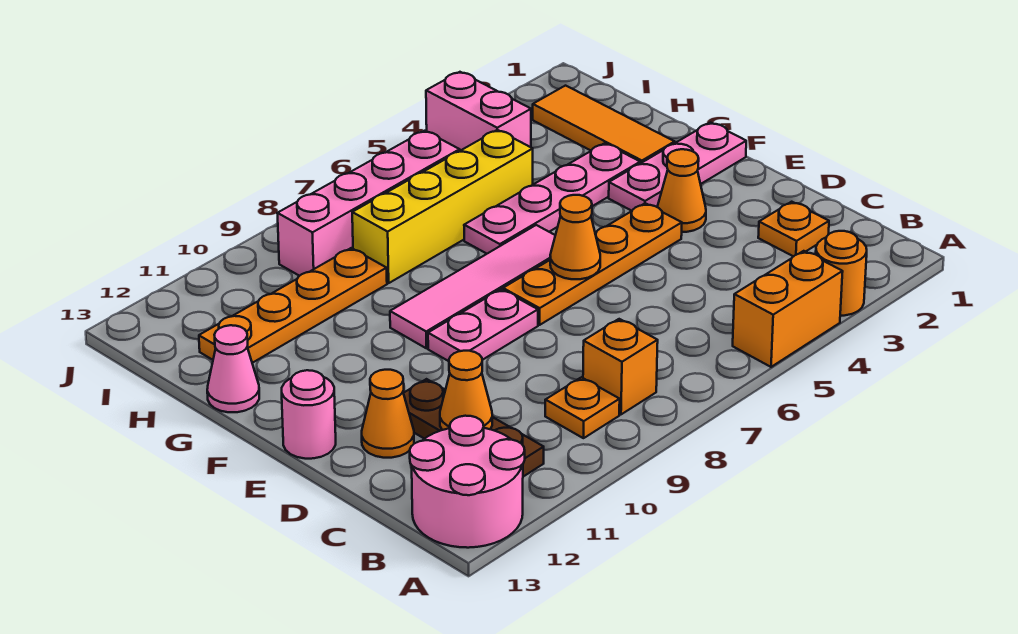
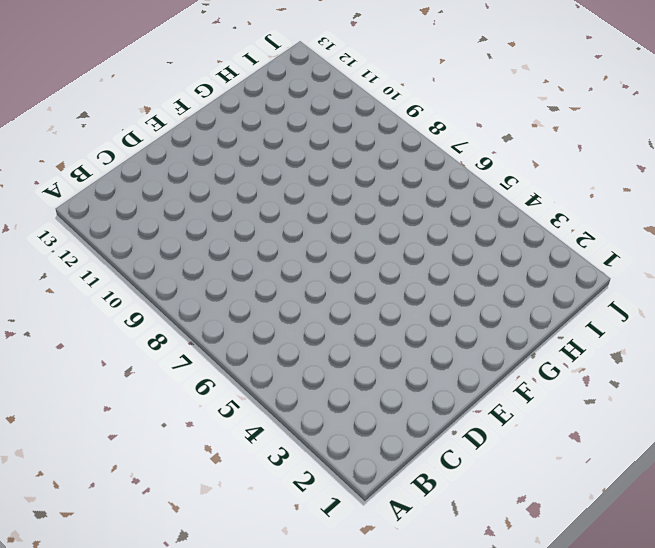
none -> orange 1x1 round brick [816,231,867,316]
none -> orange 1x2 brick [733,251,843,367]
none -> pink 2x2 round brick [410,416,525,548]

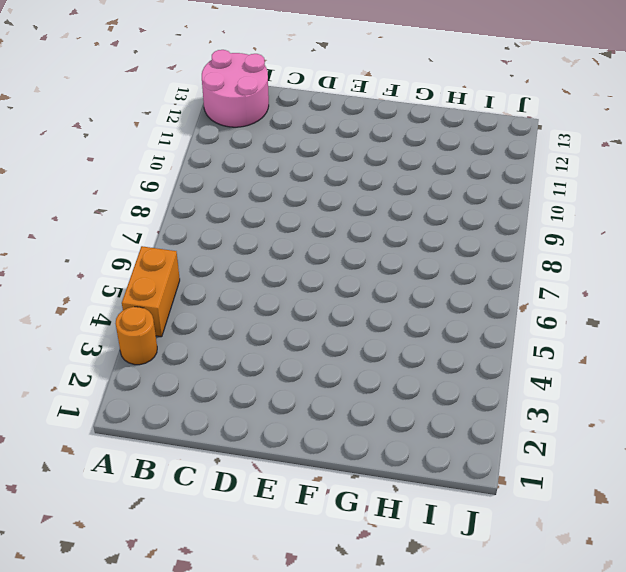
none -> orange 1x1 brick [583,319,658,414]
none -> orange 1x1 plate [545,377,620,438]
none -> brown 1x3 plate [404,379,544,477]

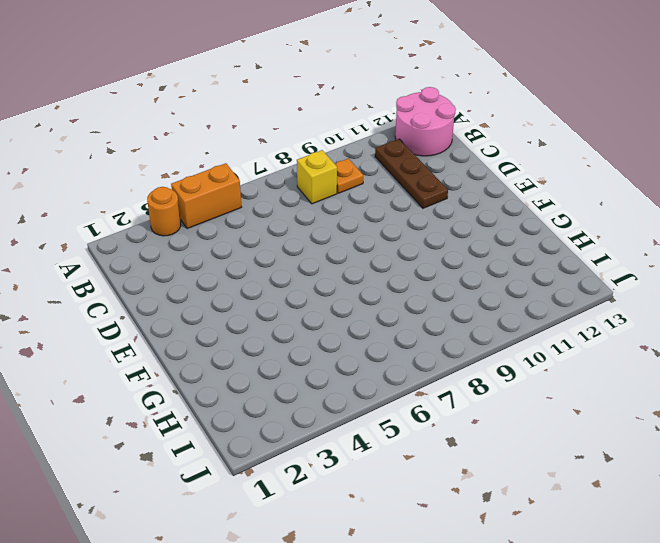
yellow 1x1 brick [297,150,337,204] -> orange 1x1 brick [583,319,658,414]
none -> orange 1x1 plate [758,202,829,257]
none -> orange 1x1 cone [362,370,414,458]
none -> orange 1x1 cone [657,149,706,232]

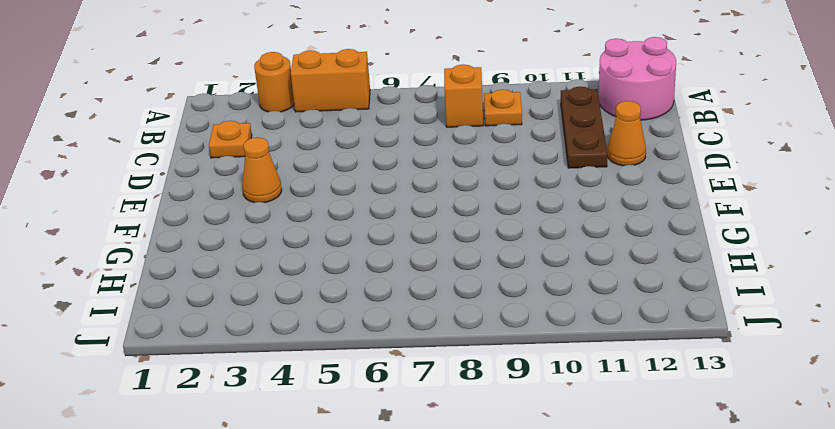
none -> orange 1x4 plate [503,203,682,325]
none -> pink 1x2 plate [428,289,538,361]
none -> pink 1x1 round brick [282,370,336,459]

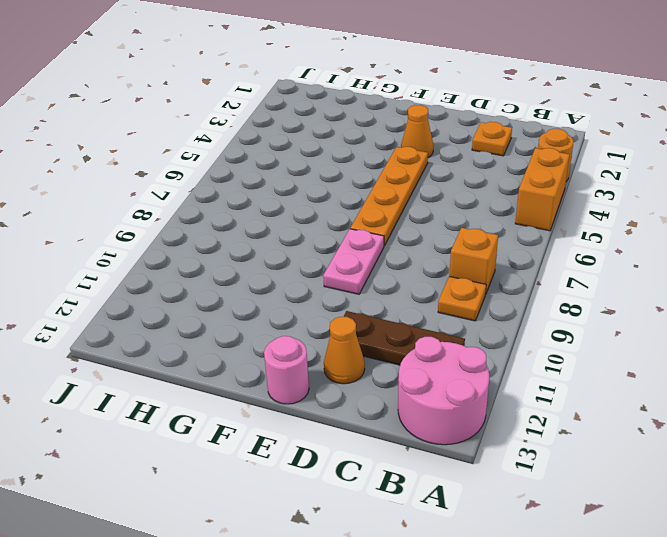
none -> pink 1x3 plate [609,123,746,211]
none -> pink 1x4 tile [390,225,555,348]
none -> orange 1x3 tile [533,86,675,163]

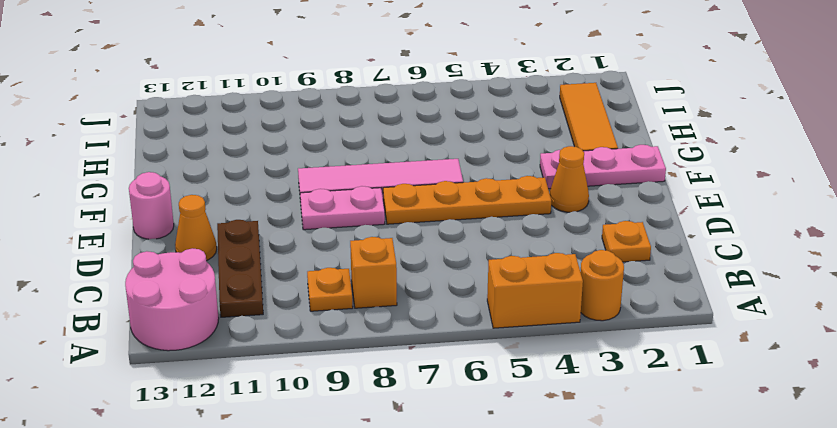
none -> pink 1x4 plate [464,143,640,254]
none -> pink 1x1 cone [207,325,259,412]
none -> yellow 1x4 brick [352,130,533,283]

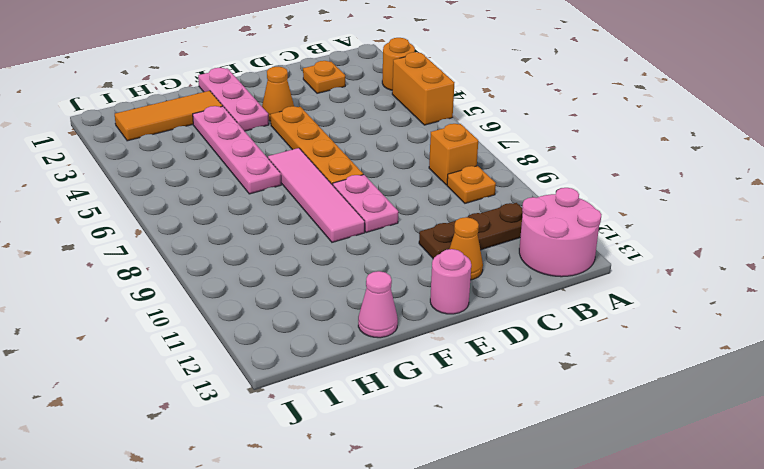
none -> yellow 1x4 brick [352,130,533,283]
none -> orange 1x4 plate [199,248,387,363]
none -> pink 1x2 brick [426,72,531,151]

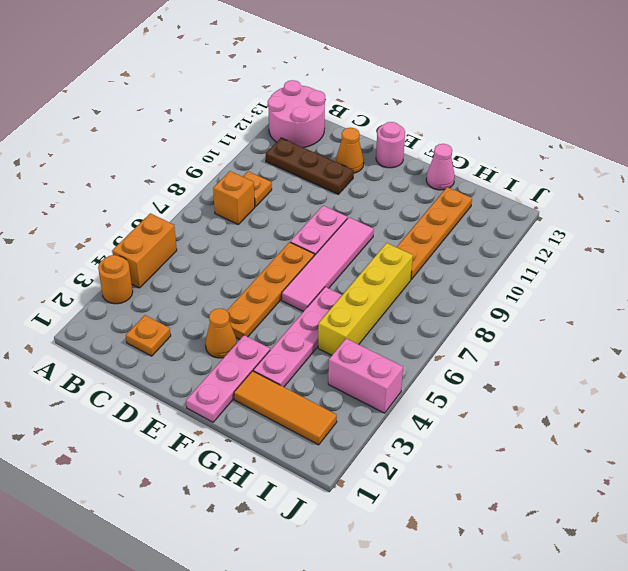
none -> pink 1x4 brick [277,131,460,276]
none -> orange 1x1 cone [440,351,492,430]
none -> orange 1x1 cone [550,195,600,279]

